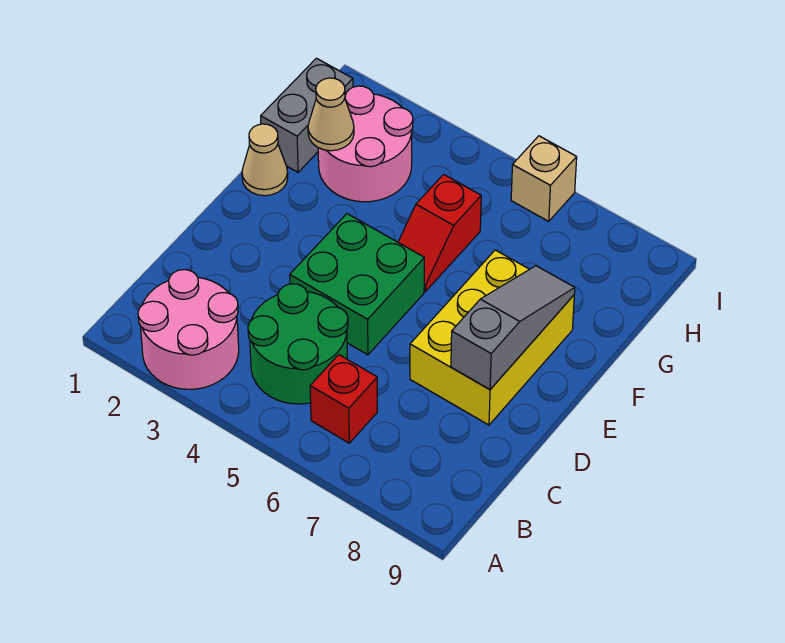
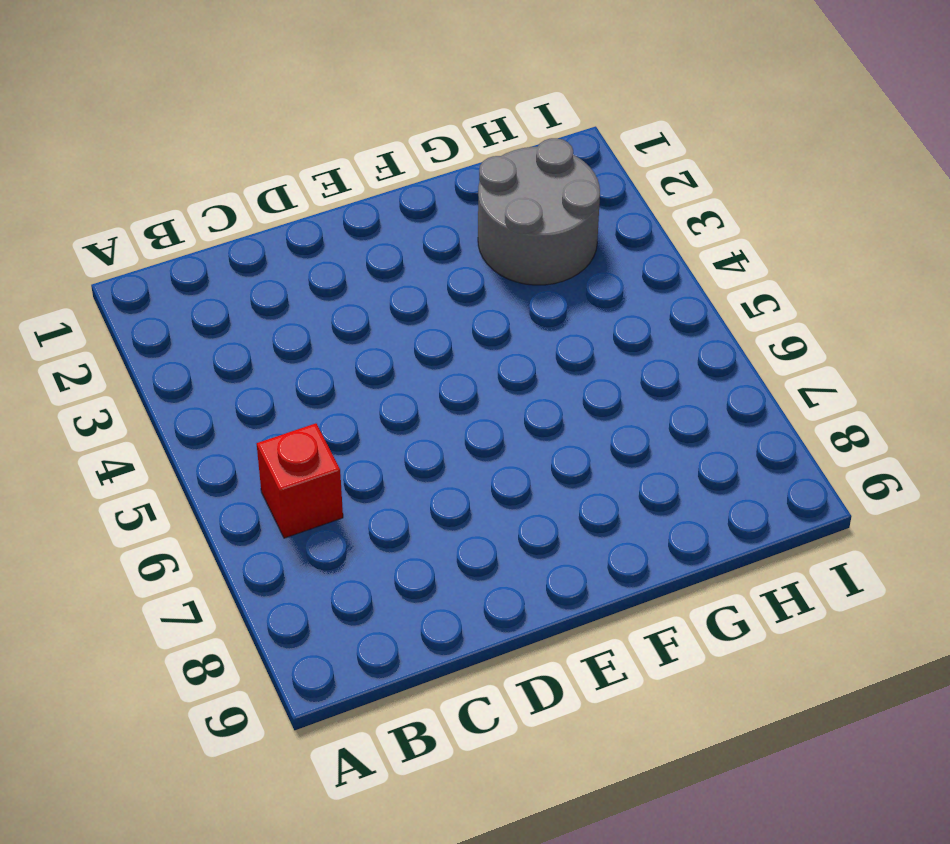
grey 2x2 round brick [478,138,600,285] -> pink 2x2 round brick [318,86,413,202]
none -> pink 2x2 round brick [138,270,239,389]
none -> green 2x2 round brick [248,284,348,404]
none -> green 2x2 brick [290,214,424,355]

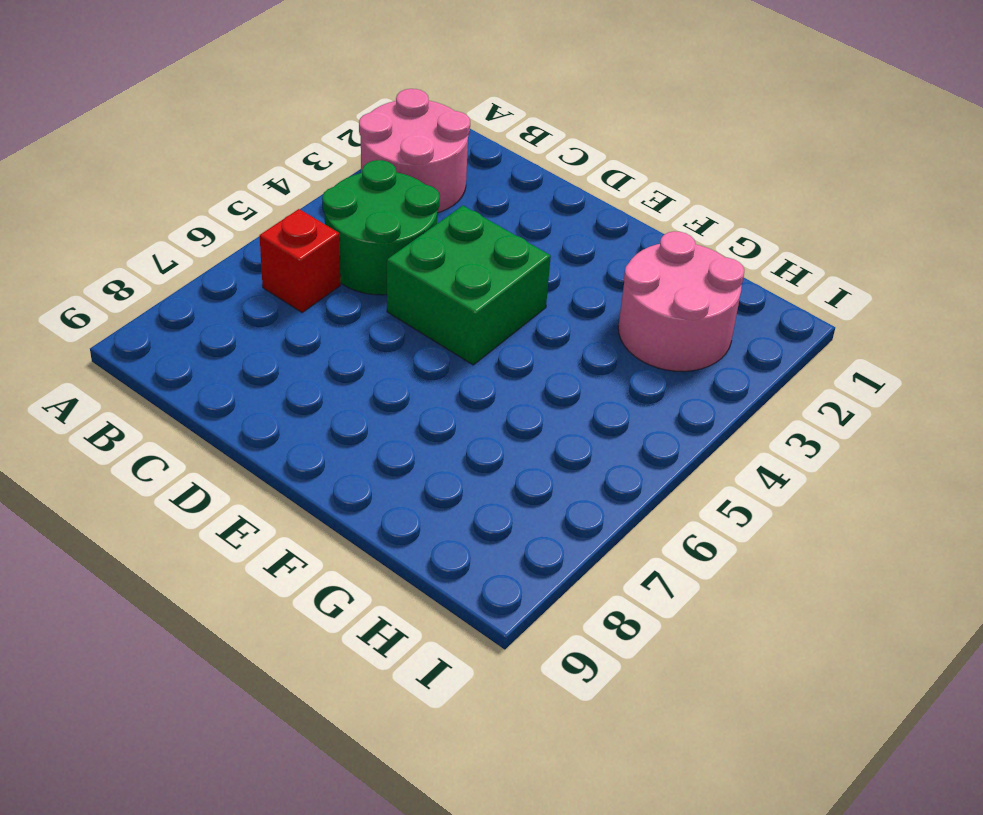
none -> yellow 2x3 brick [410,250,574,425]
none -> tan 1x1 cone [242,124,288,196]
none -> red 1x2 slope [398,174,481,291]

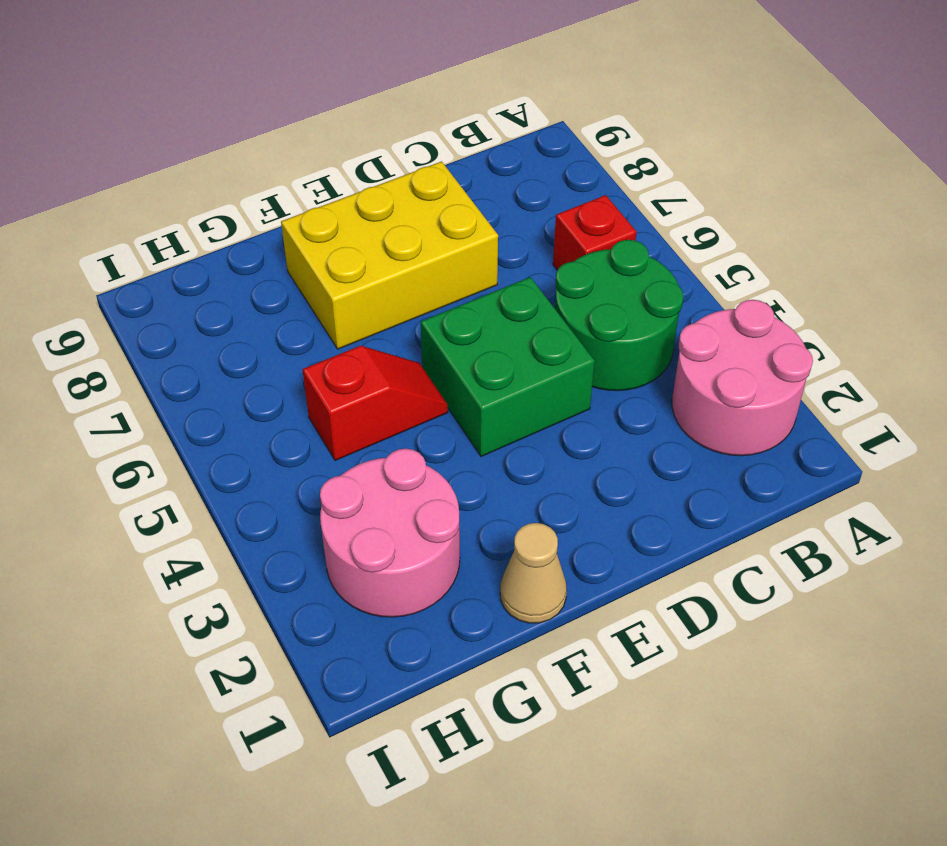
none -> grey 1x2 brick [261,58,353,172]
none -> tan 1x1 brick [511,136,577,221]
none -> grey 1x3 slope [451,266,575,390]

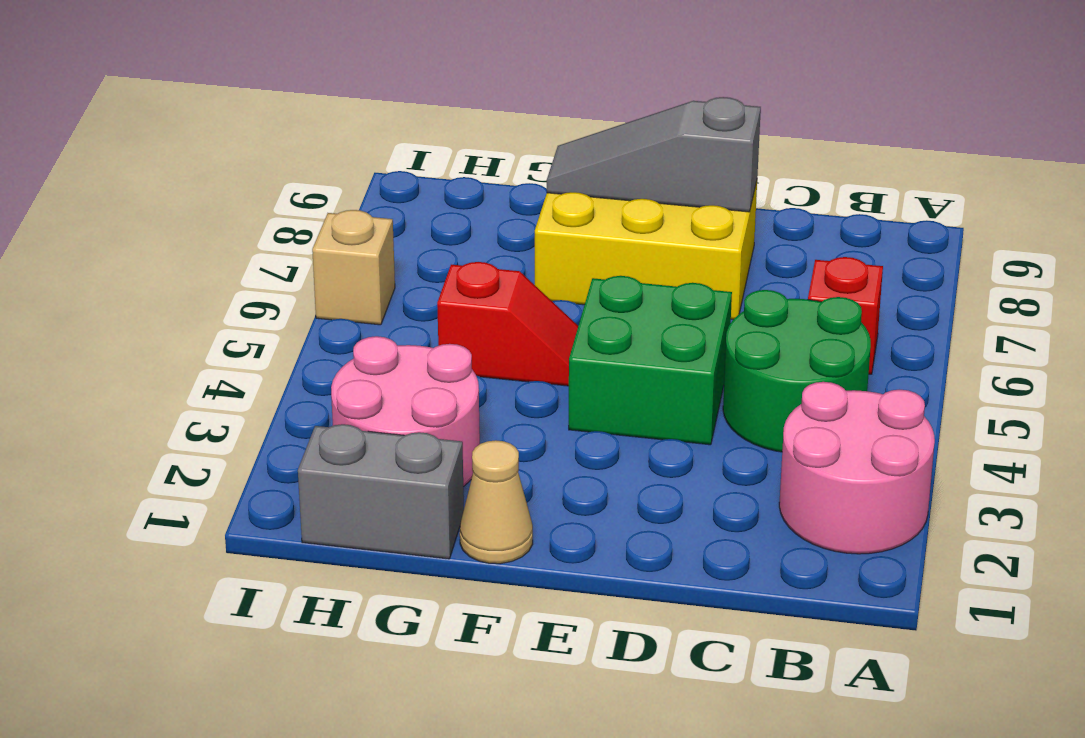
none -> tan 1x1 cone [308,78,354,151]

